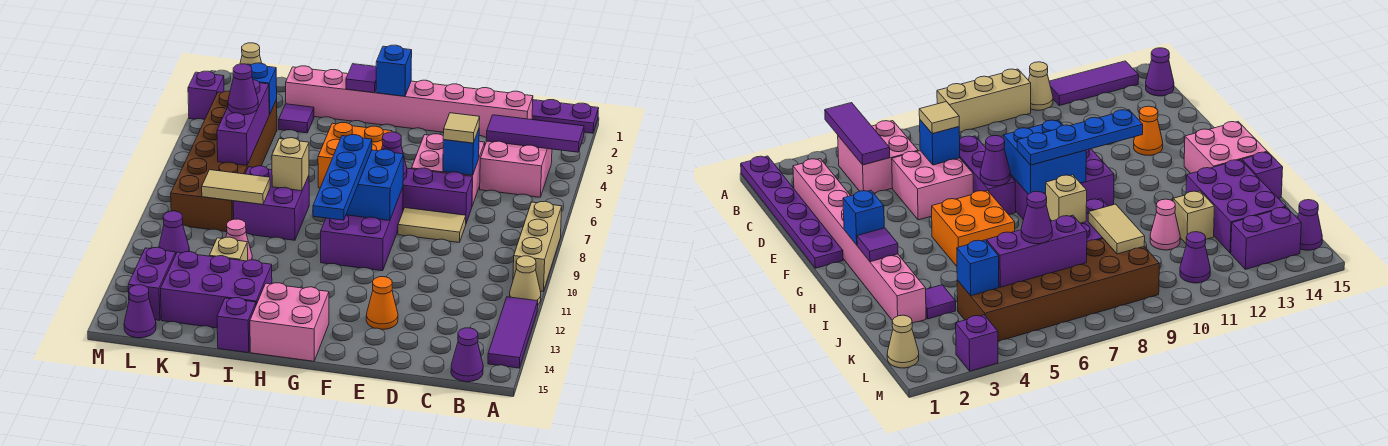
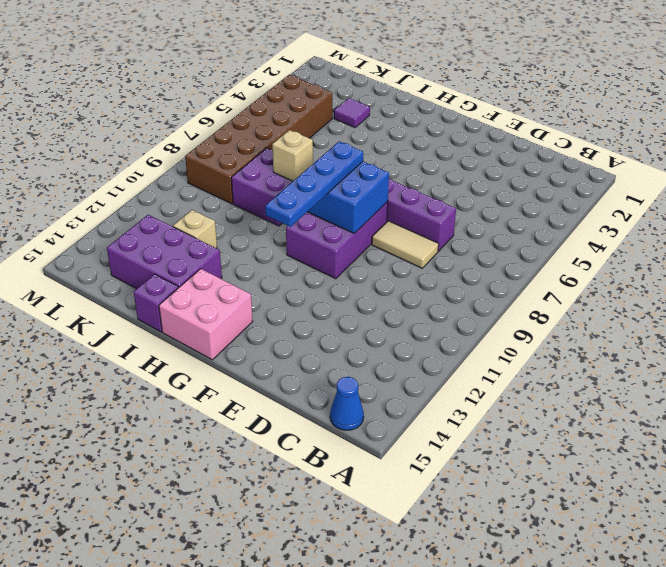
blue 1x1 cone [330,377,364,430] -> purple 1x1 cone [451,328,483,382]
none -> purple 1x6 plate [532,100,599,133]
none -> tan 1x3 brick [513,201,562,291]
none -> tan 1x1 cone [510,256,541,304]
none -> purple 1x3 tile [488,297,538,368]

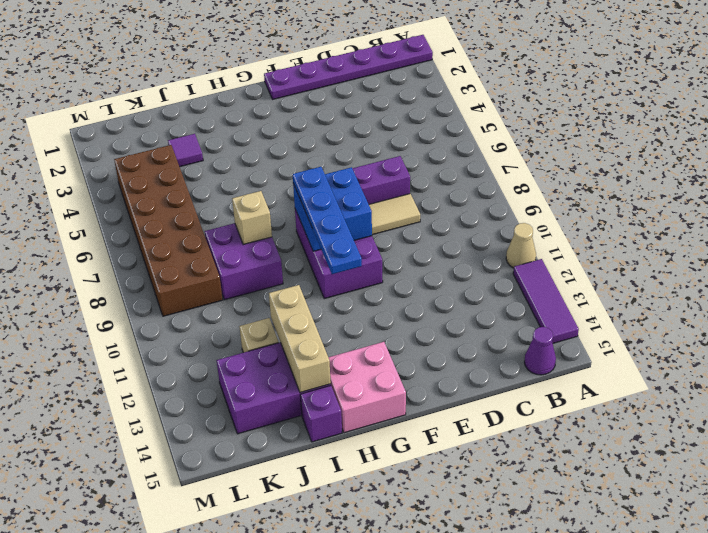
tan 1x3 brick [269,285,331,393] -> tan 1x3 brick moved to [513,201,562,291]
none -> pink 2x2 brick [480,141,552,197]
none -> pink 1x8 brick [286,66,533,138]
none -> pink 2x2 brick [412,134,485,206]
none -> orange 1x1 cone [366,277,398,329]

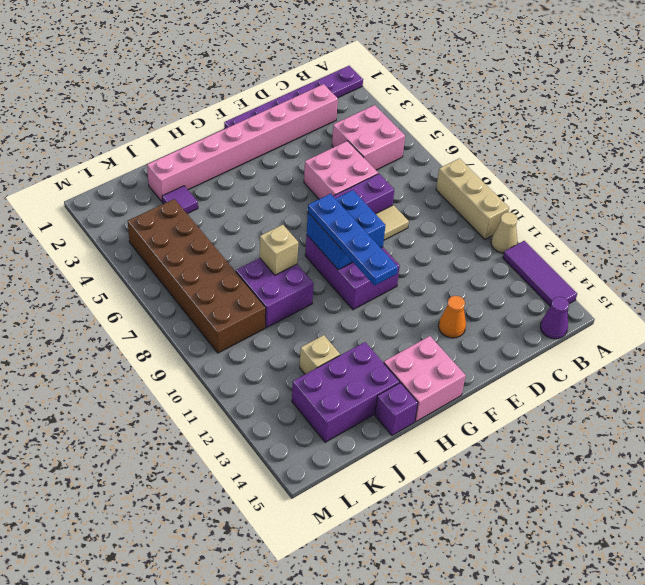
none -> orange 2x2 brick [318,123,392,188]
none -> pink 1x1 cone [226,219,252,260]
none -> tan 1x1 cone [240,43,262,65]
none -> purple 1x1 cone [159,211,189,253]

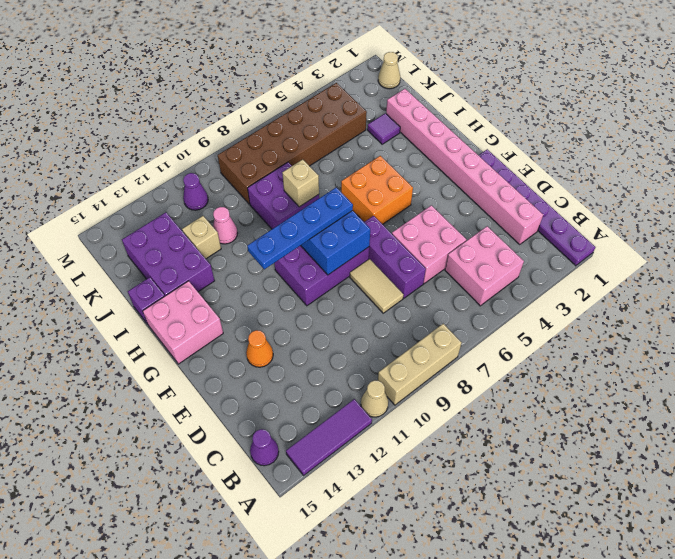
none -> purple 1x2 brick [128,247,176,320]
none -> purple 1x1 cone [124,285,156,338]
none -> purple 1x1 brick [188,71,224,120]
none -> purple 1x3 tile [486,115,584,152]

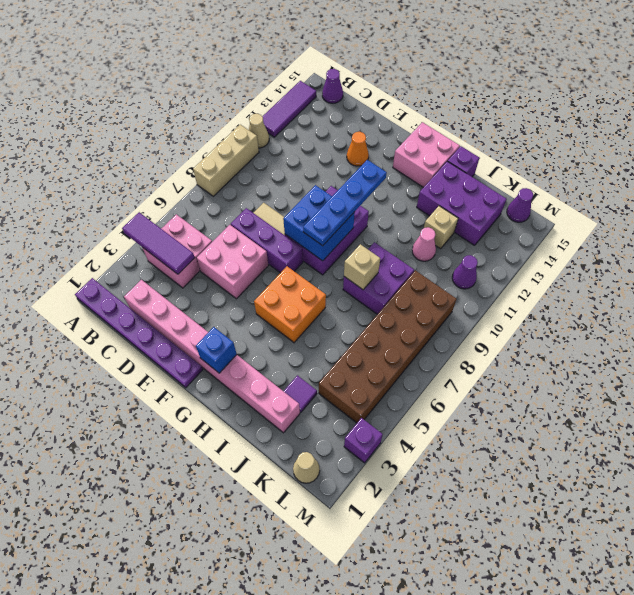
none -> purple 1x2 brick [128,247,176,320]
none -> blue 1x1 brick [443,129,479,175]
none -> purple 1x1 cone [382,132,407,180]
none -> purple 1x1 tile [346,64,376,93]

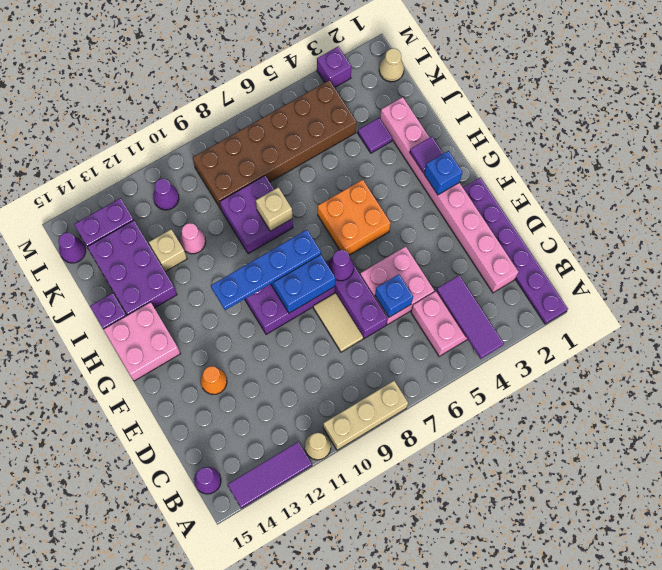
none -> tan 1x2 tile [202,170,270,204]
none -> blue 1x1 brick [247,63,277,114]
none -> purple 1x3 brick [217,80,270,165]
none -> tan 1x1 tile [443,113,480,143]

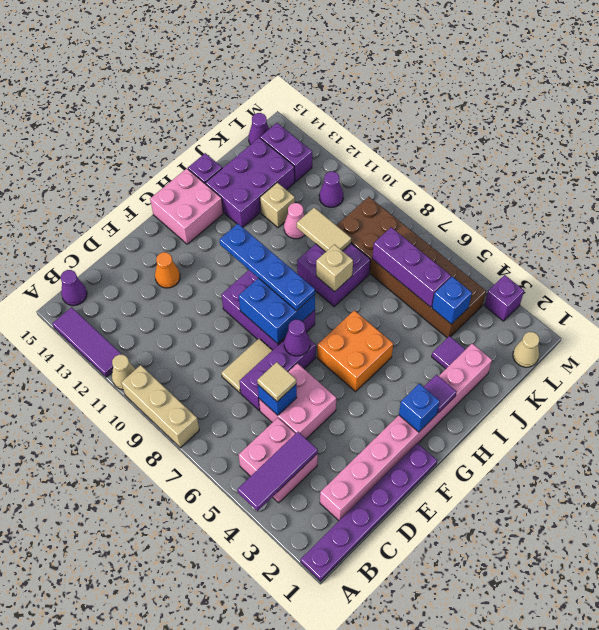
tan 1x2 tile [297,207,351,252] -> tan 1x2 tile turned to [202,170,270,204]
none -> purple 1x1 cone [228,64,258,115]

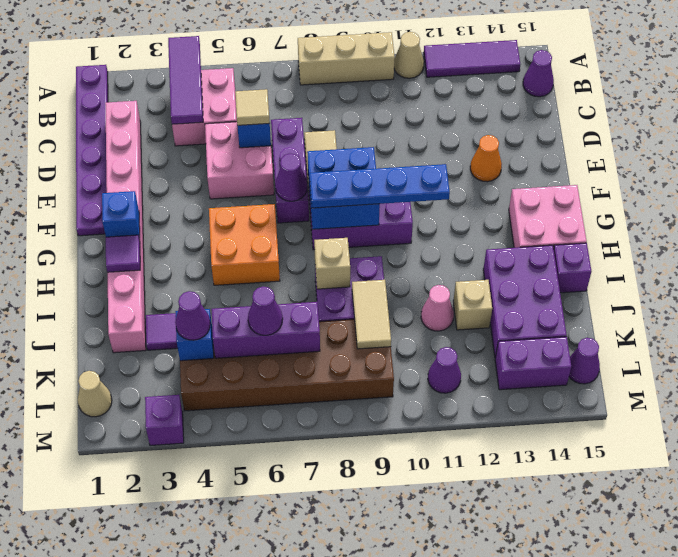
purple 1x1 cone [175,291,210,340] -> none

